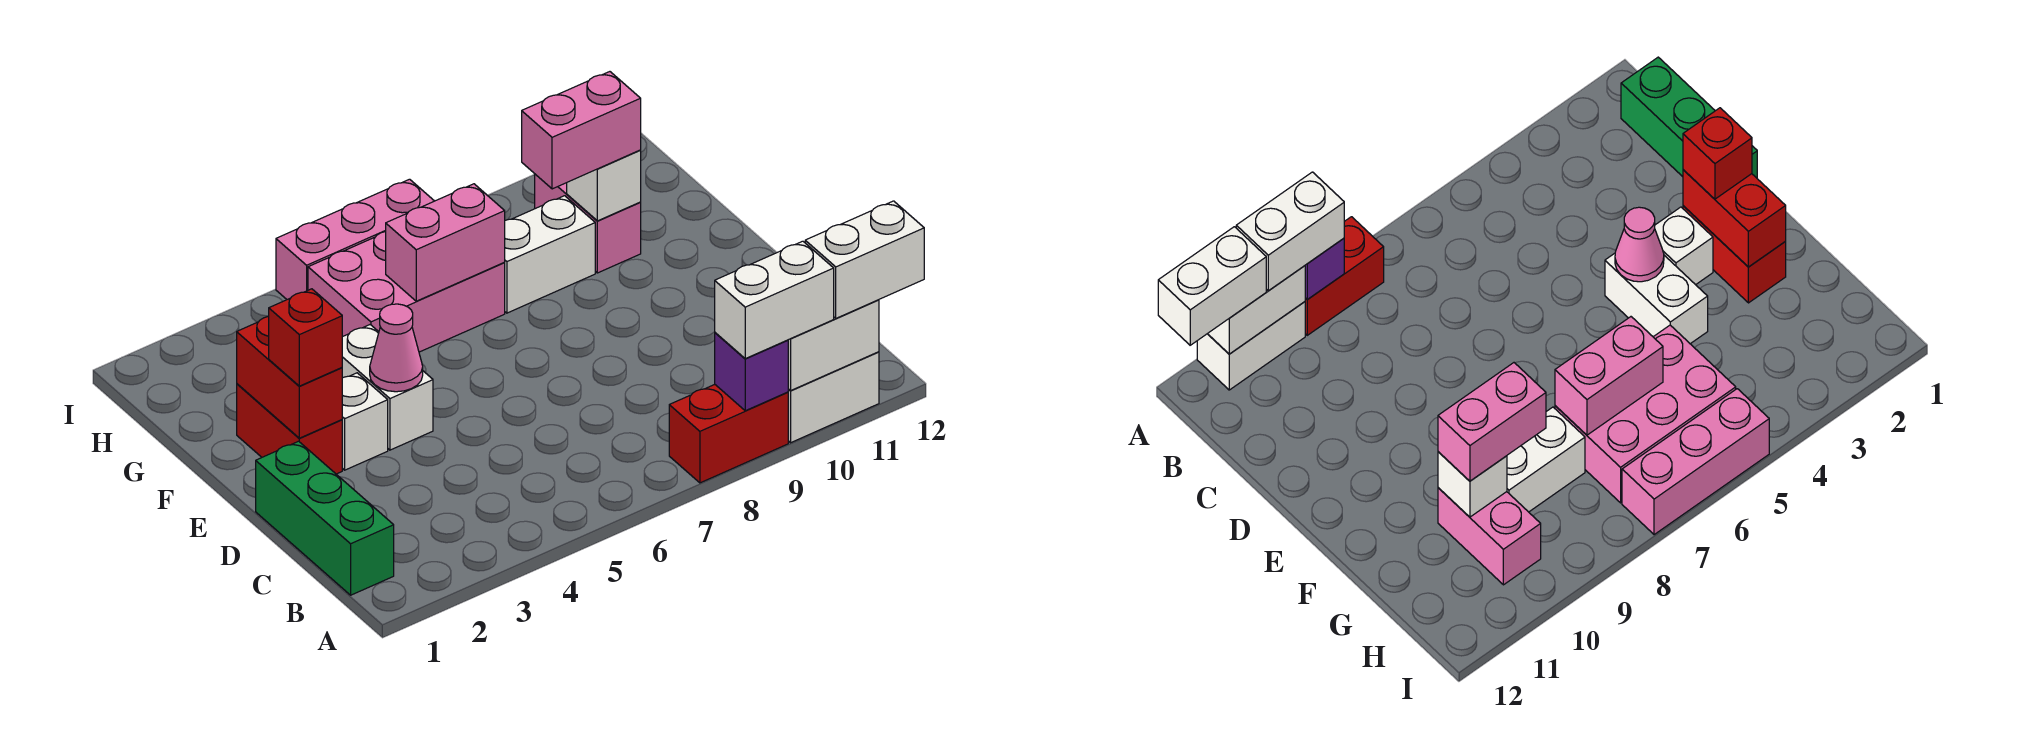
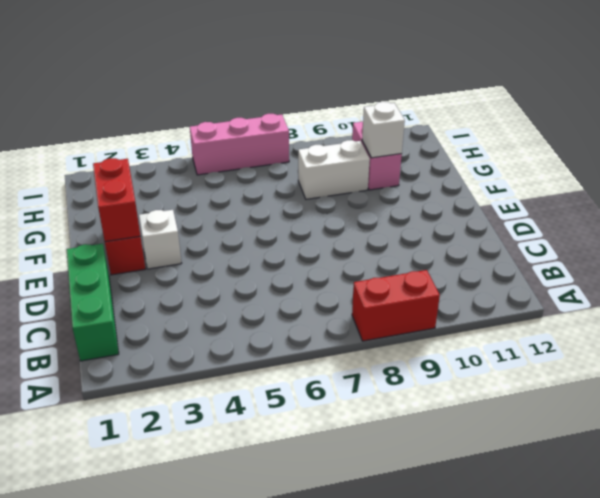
none -> white 1x2 brick [788,352,879,443]
none -> white 1x2 brick [342,325,433,450]
none -> pink 2x3 brick [308,231,505,352]

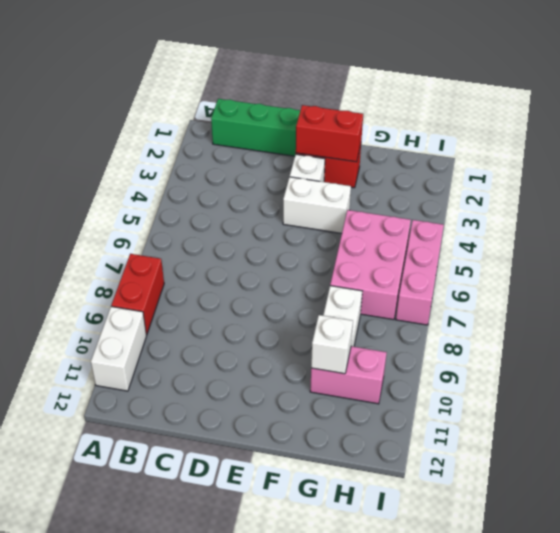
none -> purple 1x1 brick [715,333,788,411]
none -> white 1x2 brick [788,300,879,391]
none -> pink 1x1 cone [370,304,423,392]

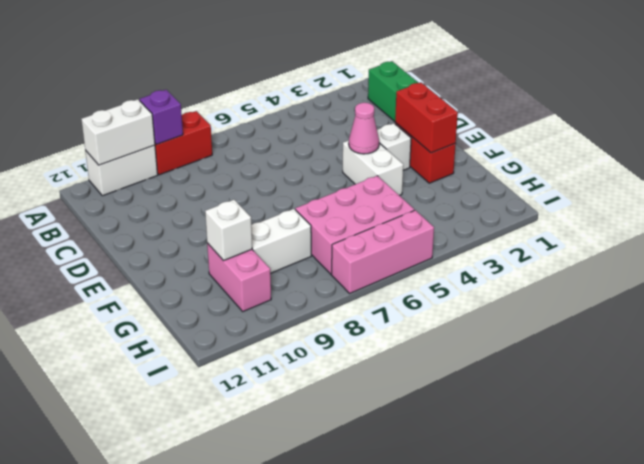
none -> pink 1x2 brick [386,184,505,301]
none -> white 1x2 brick [715,241,834,359]
none -> white 1x2 brick [805,201,924,318]

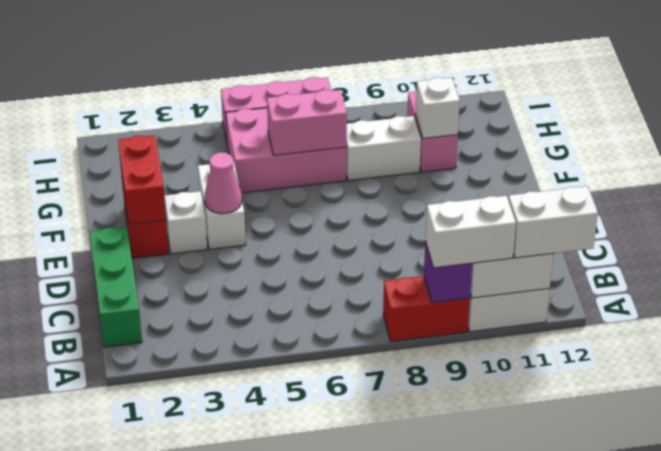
none -> red 1x1 brick [269,289,342,386]
none -> pink 1x2 brick [522,72,641,189]

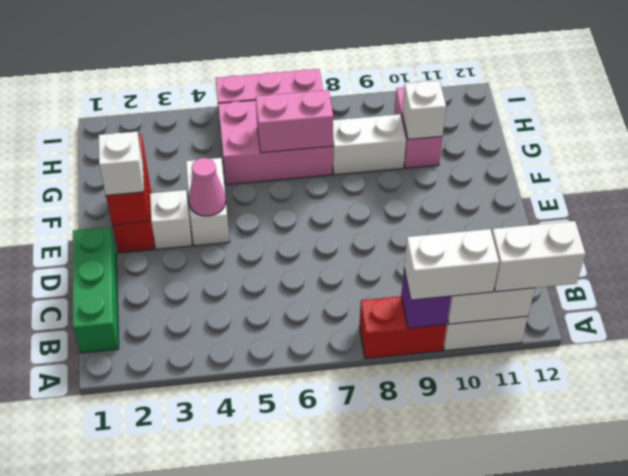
white 1x1 brick [99,132,144,195] -> red 1x1 brick [269,289,342,386]
none -> pink 1x2 brick [522,72,641,189]

